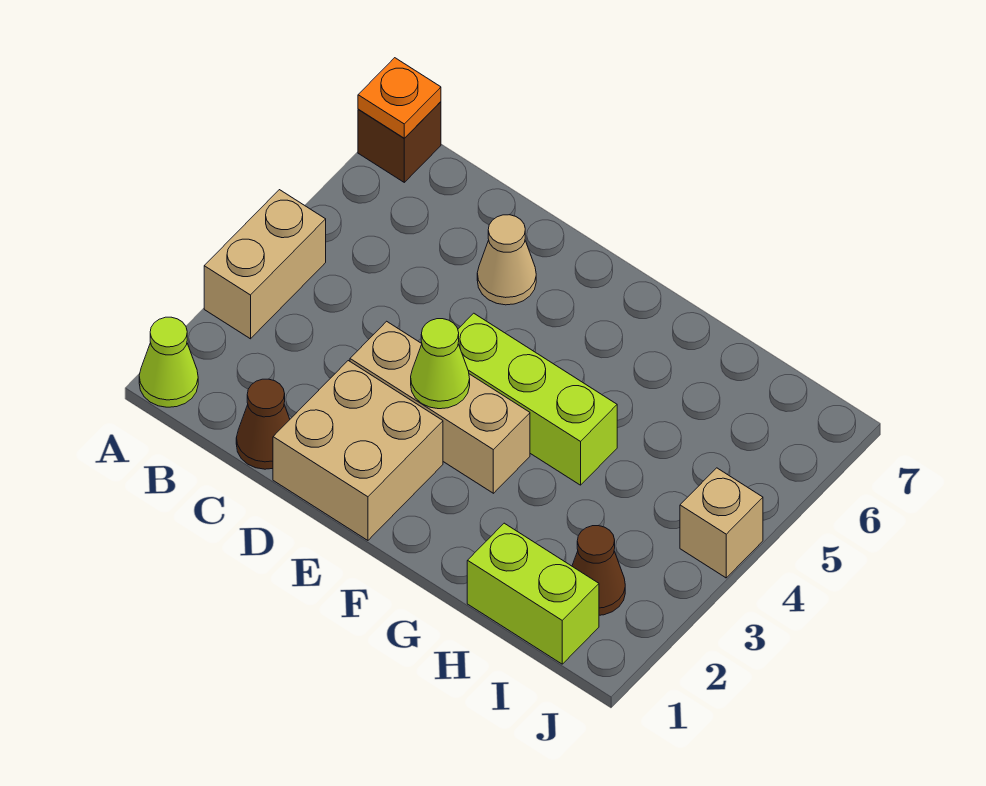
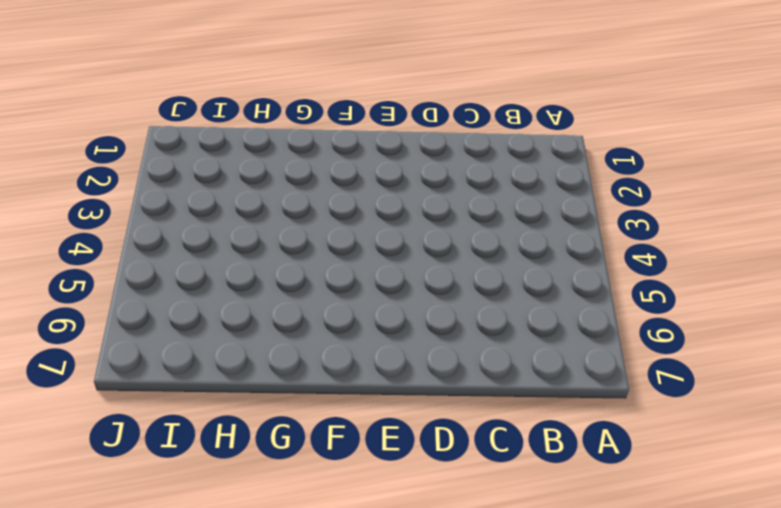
none -> lime 1x1 cone [139,317,198,407]
none -> tan 1x2 brick [204,190,326,339]
none -> brown 1x1 brick [358,102,441,182]

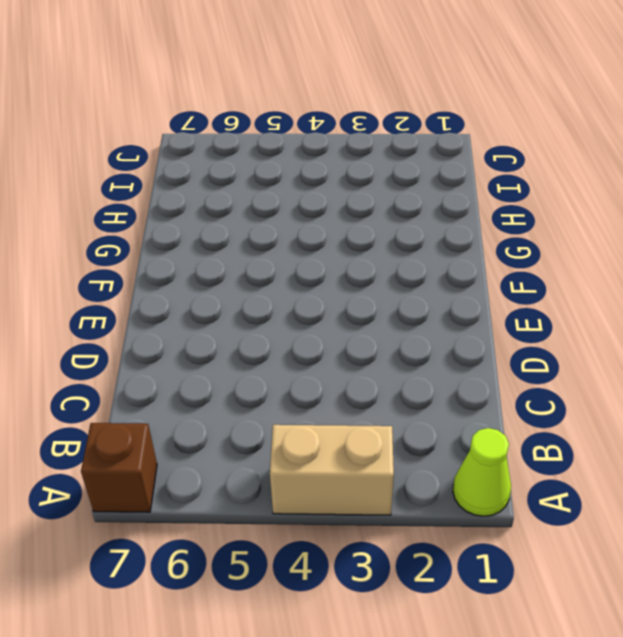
none -> brown 1x1 cone [236,379,290,469]
none -> tan 2x2 brick [273,361,443,540]
none -> tan 1x3 brick [350,321,530,493]

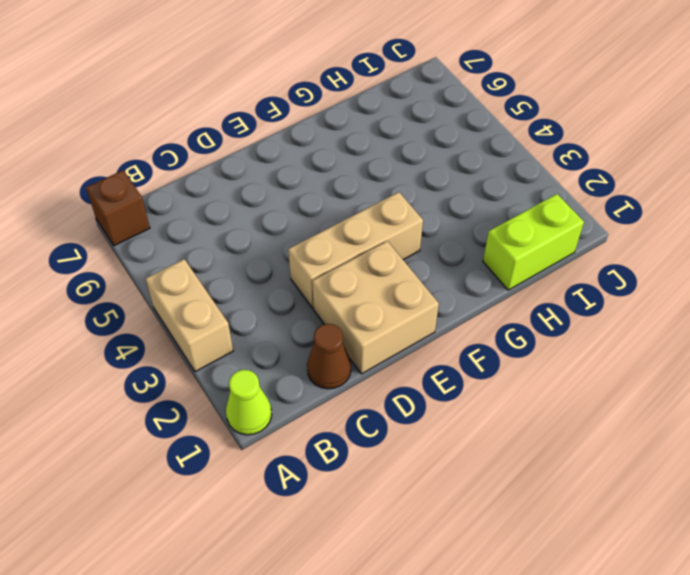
none -> tan 1x1 cone [477,215,536,305]
none -> lime 1x3 brick [458,313,617,485]
none -> brown 1x1 cone [572,526,625,615]

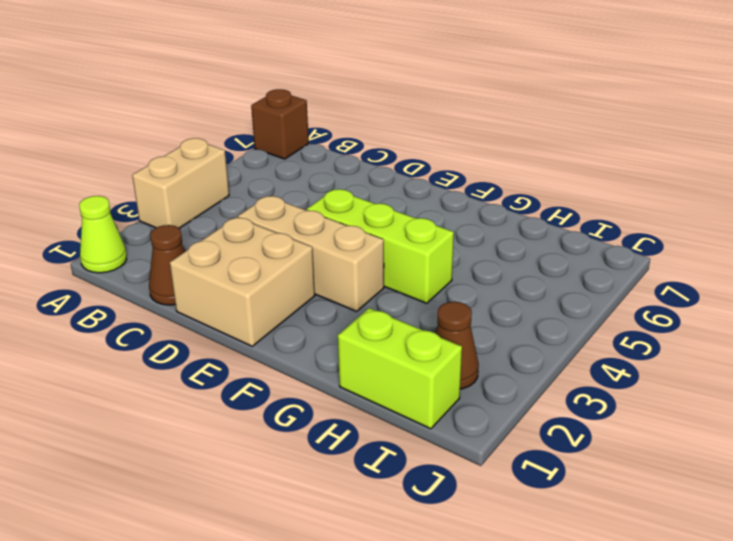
none -> tan 1x1 cone [477,215,536,305]
none -> tan 1x1 brick [680,468,763,578]
none -> orange 1x1 plate [358,58,441,138]

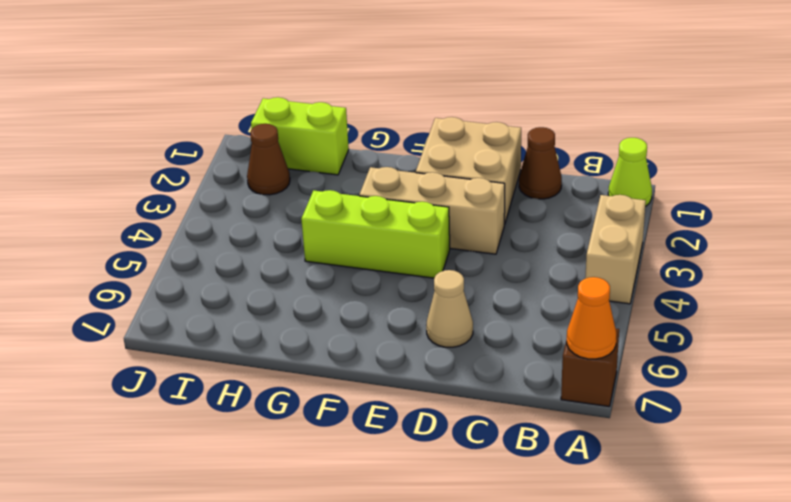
orange 1x1 cone [567,277,616,359] -> orange 1x1 plate [358,58,441,138]
none -> tan 1x1 brick [680,468,763,578]
none -> lime 1x1 cone [411,319,470,409]

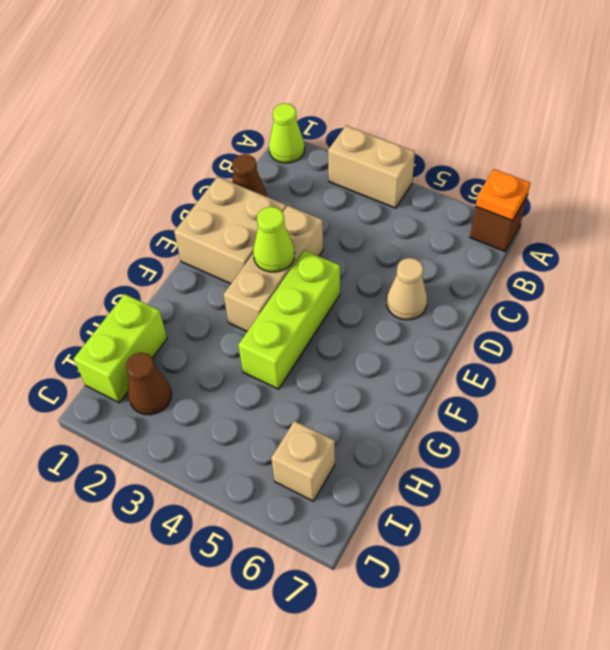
tan 1x1 brick [271,421,335,501] -> tan 1x1 brick moved to [680,468,763,578]

